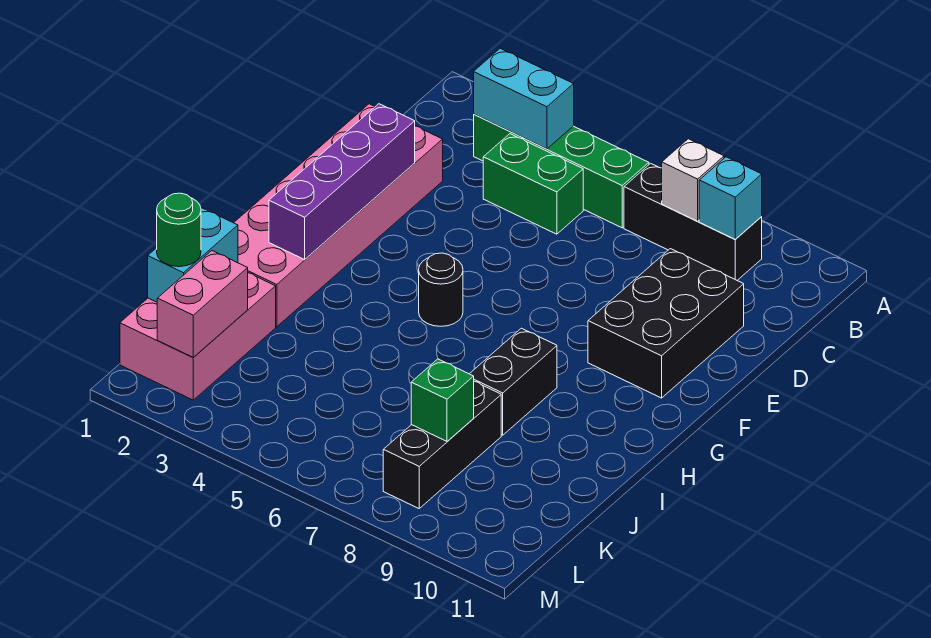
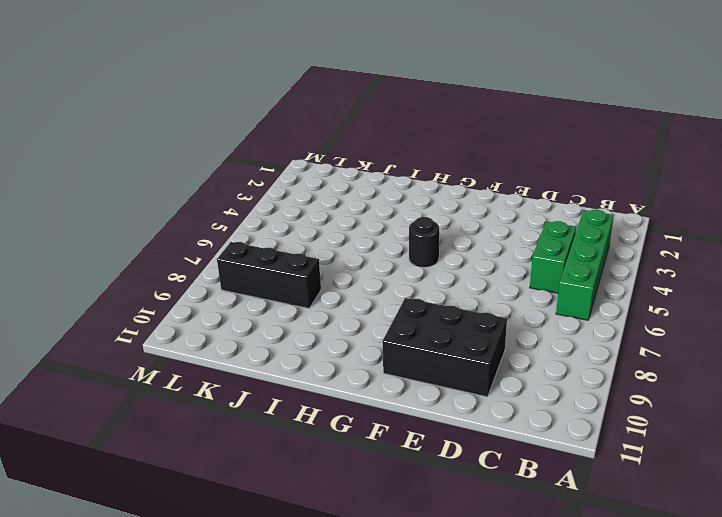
none -> black 1x3 brick [624,163,762,280]
none -> pink 2x6 brick [234,104,443,327]
none -> black 1x2 brick [470,328,557,435]

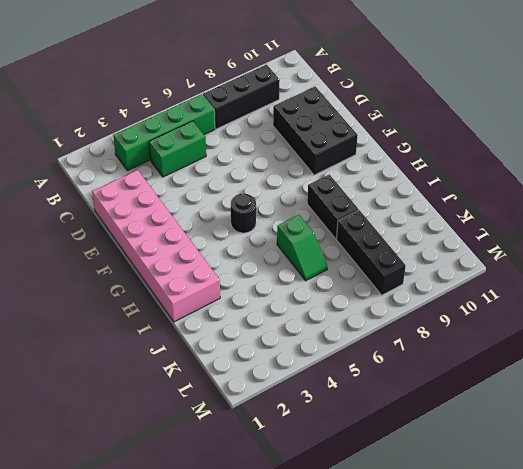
green 1x2 slope [277,215,327,281] -> none
none -> pink 2x3 brick [120,273,276,400]
none -> cyan 1x2 brick [474,48,574,149]
none -> white 1x1 brick [662,139,724,221]

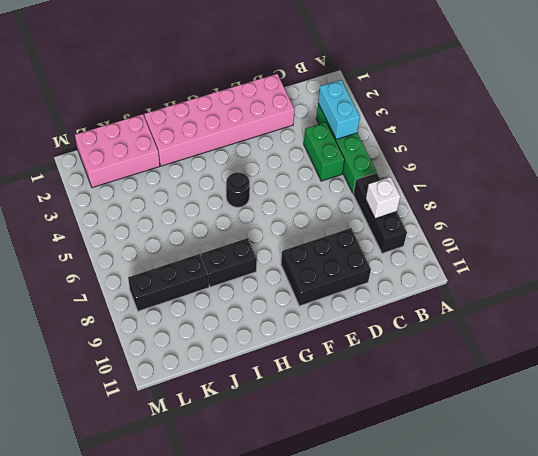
none -> cyan 1x1 brick [699,157,762,239]
none -> purple 1x4 brick [269,104,415,260]
none -> cyan 1x2 brick [148,208,238,302]

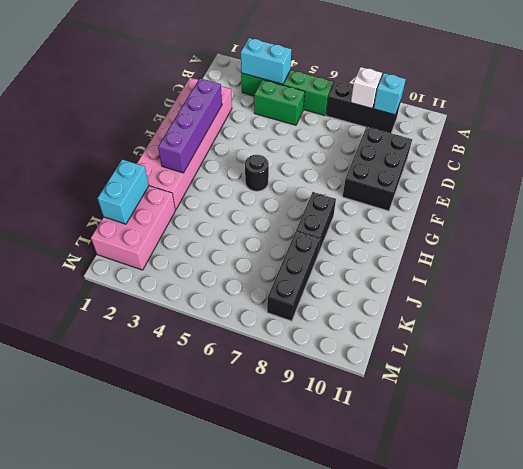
none -> pink 1x2 brick [157,251,248,357]
none -> green 1x1 brick [411,359,474,441]
none -> green 1x1 round brick [157,193,201,267]

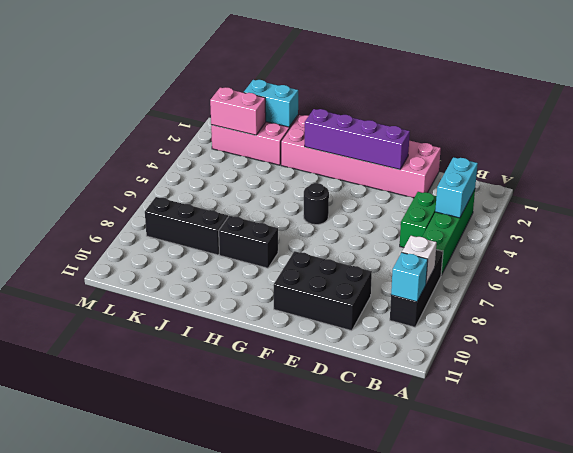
none -> green 1x1 brick [411,359,474,441]
none -> green 1x1 round brick [157,193,201,267]

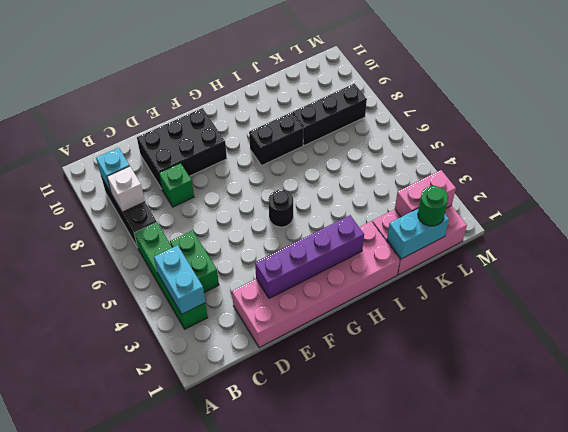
green 1x1 brick [159,163,194,207] -> green 1x1 brick moved to [411,359,474,441]

